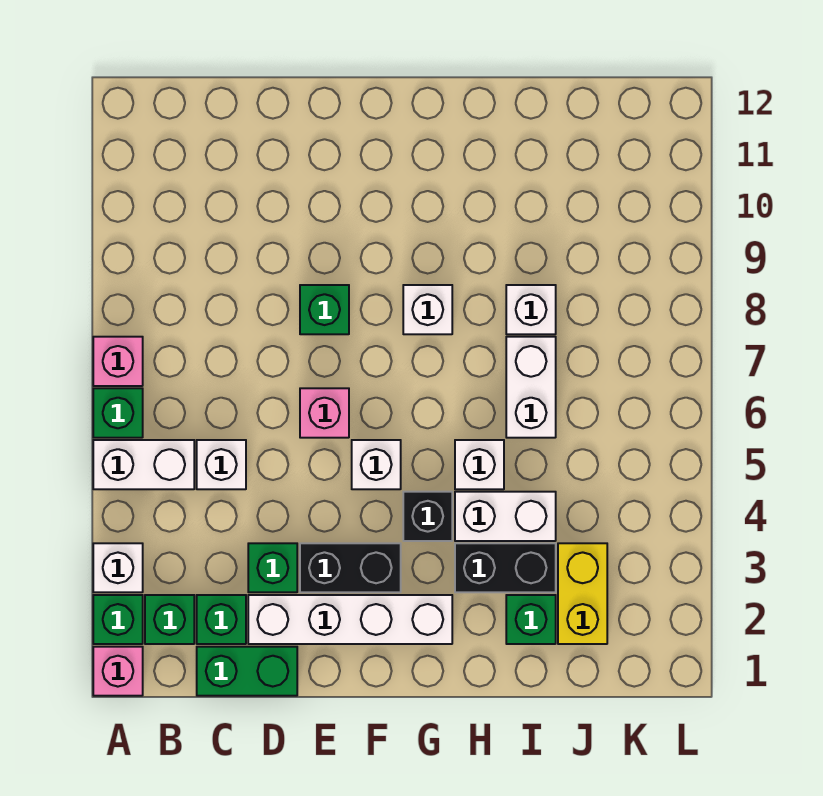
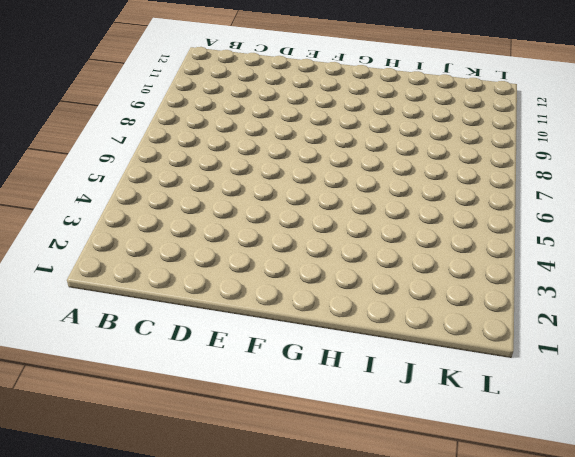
none -> pink 1x1 brick [93,647,143,696]
none -> green 1x1 brick [93,595,143,644]
none -> white 1x1 brick [93,543,143,592]

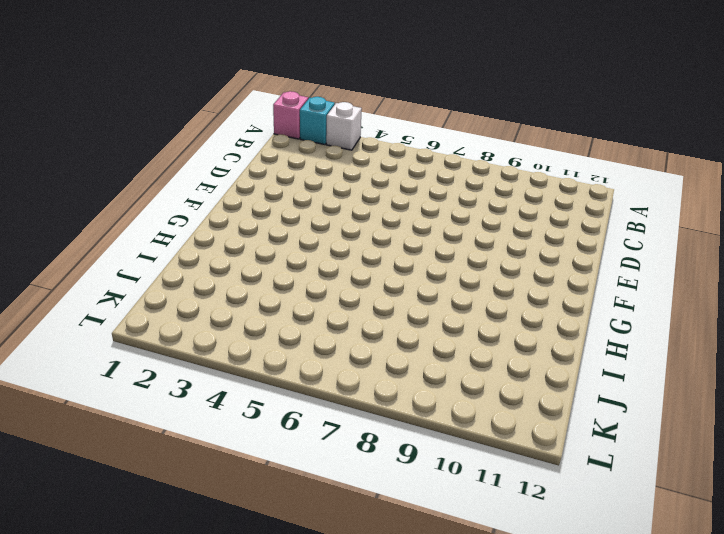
cyan 1x1 brick [300,97,335,145] -> green 1x1 brick [93,595,143,644]
none -> white 1x2 brick [93,440,194,489]
none -> green 1x1 brick [93,388,143,438]
none -> pink 1x1 brick [93,337,143,386]

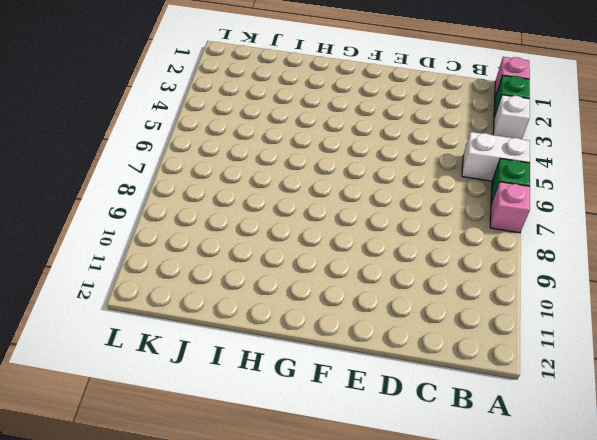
none -> green 1x1 brick [145,595,194,644]
none -> green 1x2 brick [197,647,297,696]
none -> green 1x1 brick [197,595,246,644]

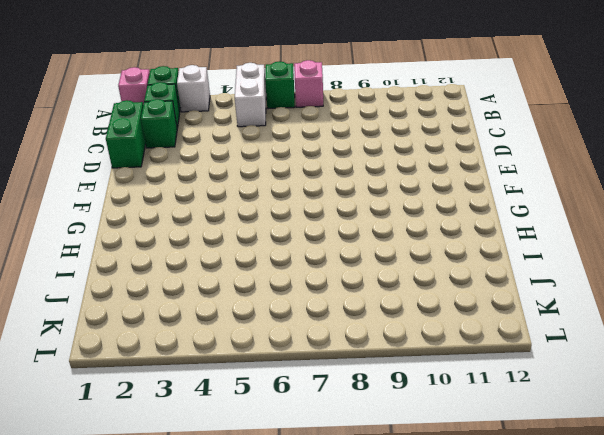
none -> white 1x1 brick [197,440,246,489]
none -> white 1x4 brick [248,595,452,644]
none -> green 1x1 brick [248,543,297,592]

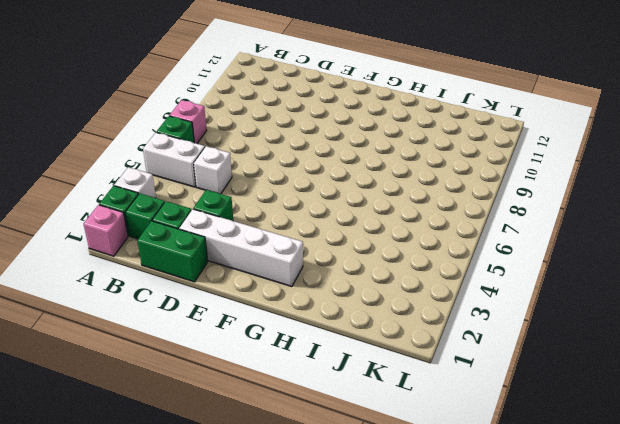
none -> black 1x2 brick [300,543,401,592]
none -> pink 1x1 brick [300,388,349,438]
none -> green 1x1 brick [300,285,349,334]

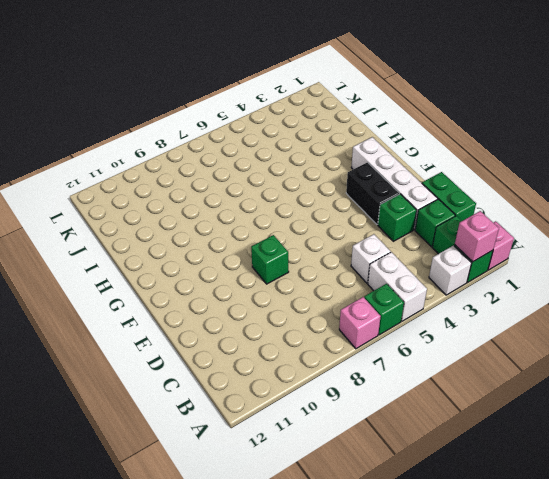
pink 1x1 brick [455,211,499,262] -> pink 1x1 brick moved to [300,388,349,438]
none -> white 1x1 brick [352,440,401,489]
none -> black 1x1 brick [403,492,452,541]
none -> white 1x1 brick [403,285,452,334]

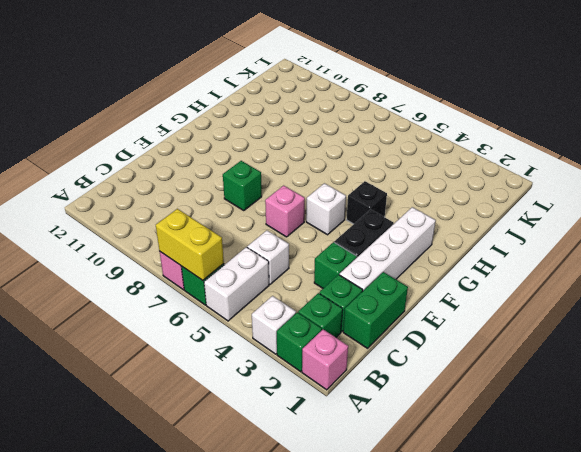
yellow 1x2 brick [156,209,224,280] -> yellow 1x2 brick moved to [558,543,607,644]
none -> white 1x1 brick [403,285,452,334]
none -> black 1x2 brick [455,543,556,592]
none -> white 1x2 brick [455,492,556,541]

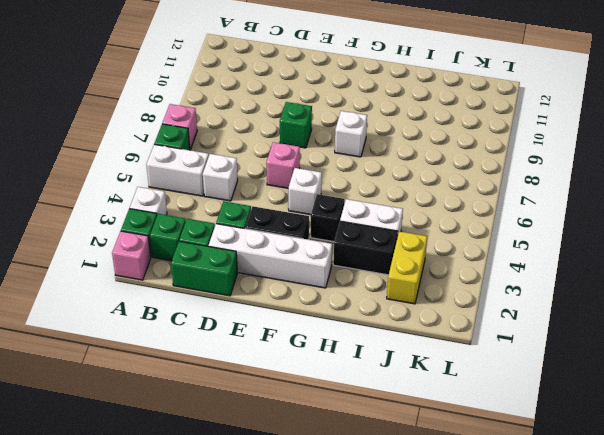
none -> white 1x1 brick [455,440,504,489]
none -> green 1x1 brick [506,595,556,644]
none -> white 1x2 brick [506,337,556,438]

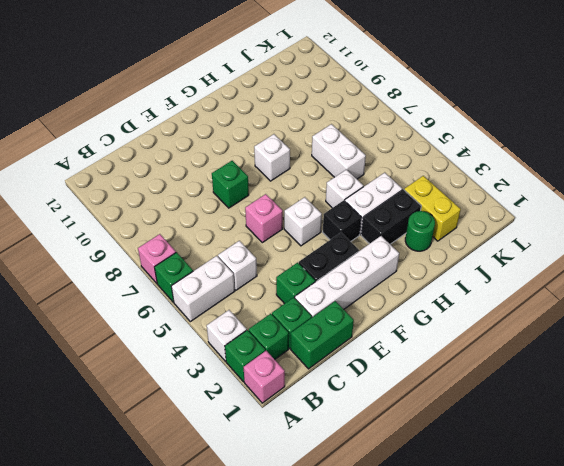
green 1x1 round brick [405,211,435,251] -> green 1x1 brick [506,595,556,644]
none -> white 1x1 brick [506,285,556,334]

